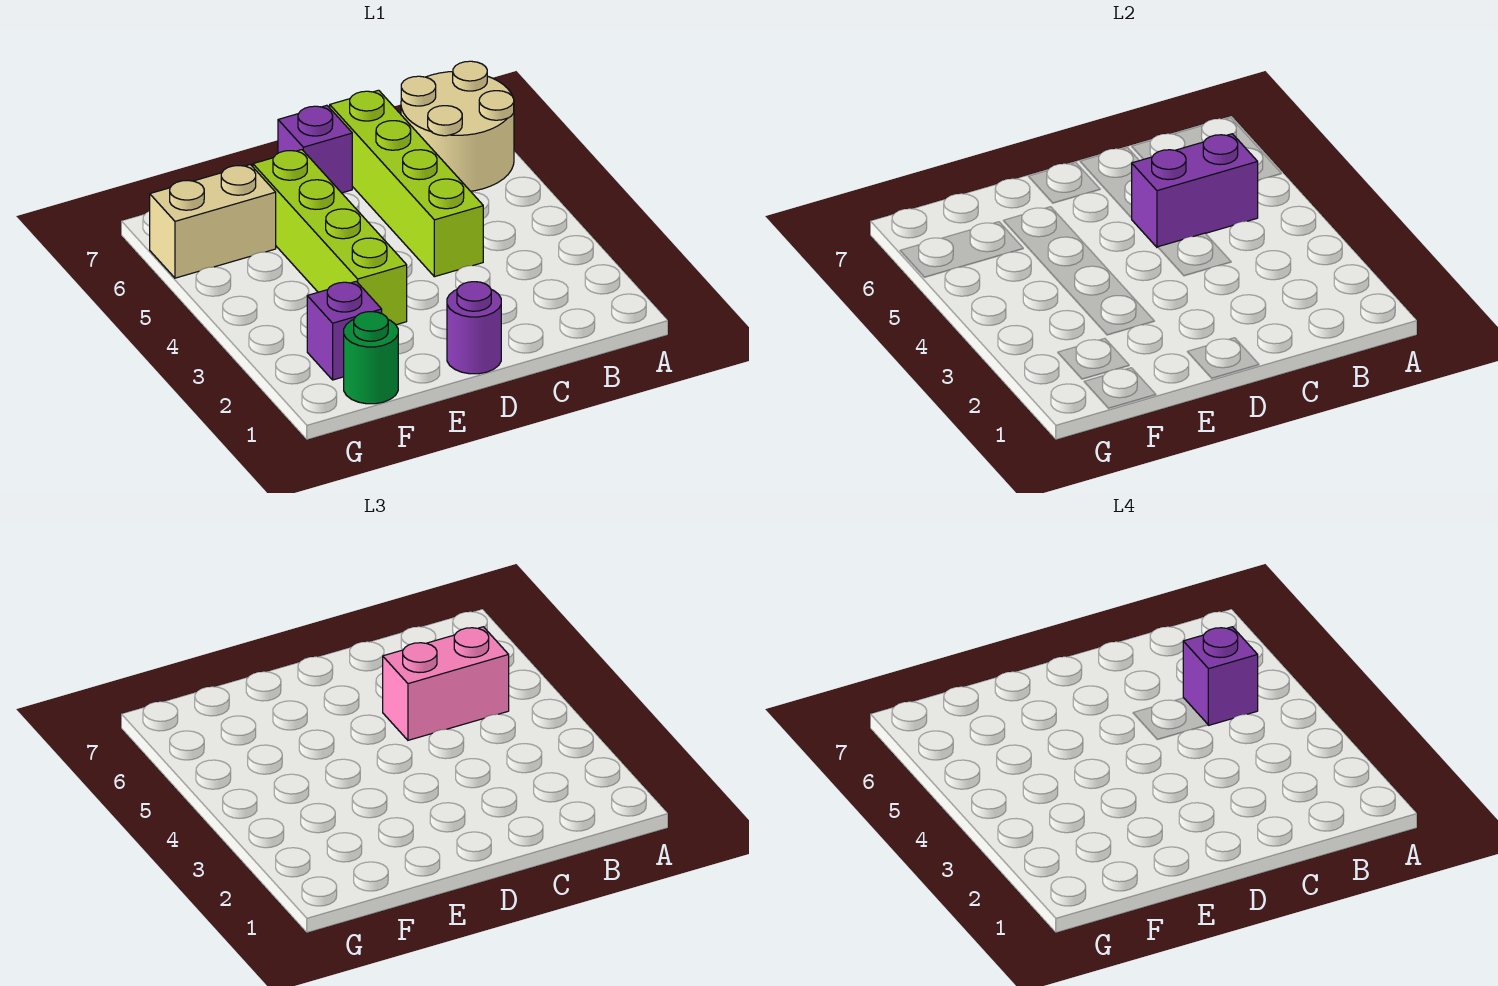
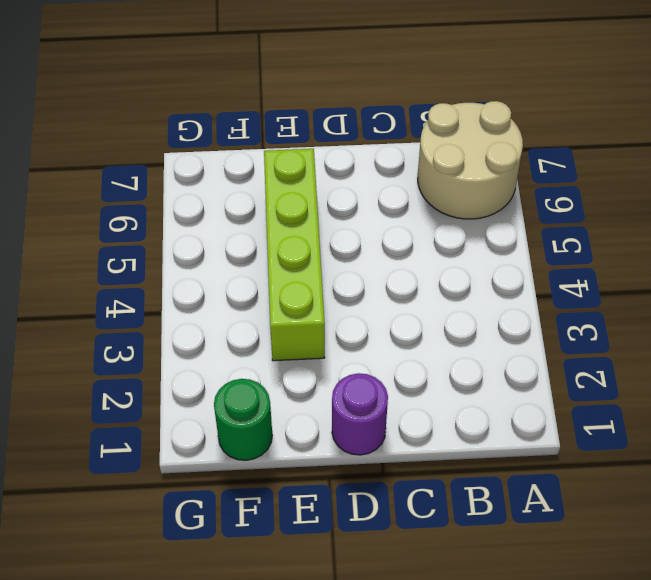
none -> lime 1x4 brick [330,90,483,277]
none -> purple 1x1 brick [278,105,352,193]

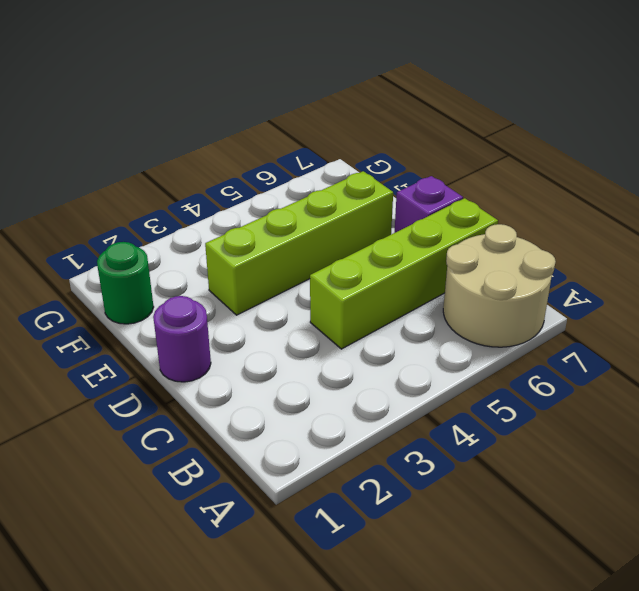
none -> purple 1x1 brick [307,281,382,380]
none -> tan 1x2 brick [150,165,276,278]

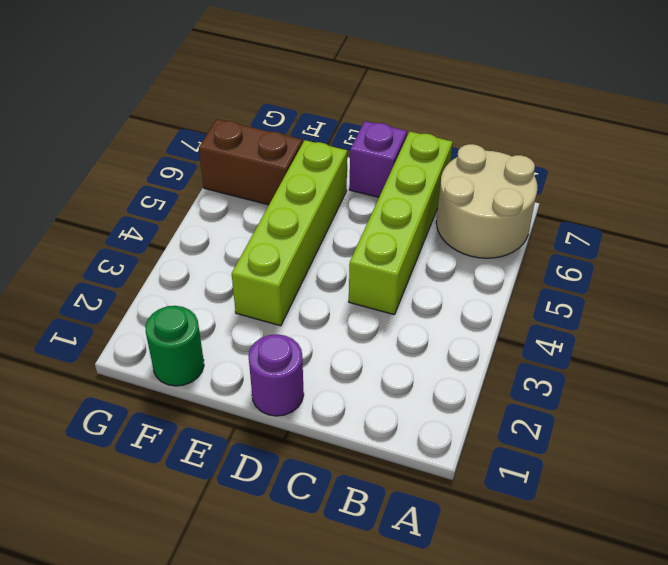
brown 1x2 brick [199,119,302,205] -> tan 1x2 brick [150,165,276,278]
none -> purple 1x1 brick [307,281,382,380]
none -> purple 1x2 brick [1132,134,1258,247]

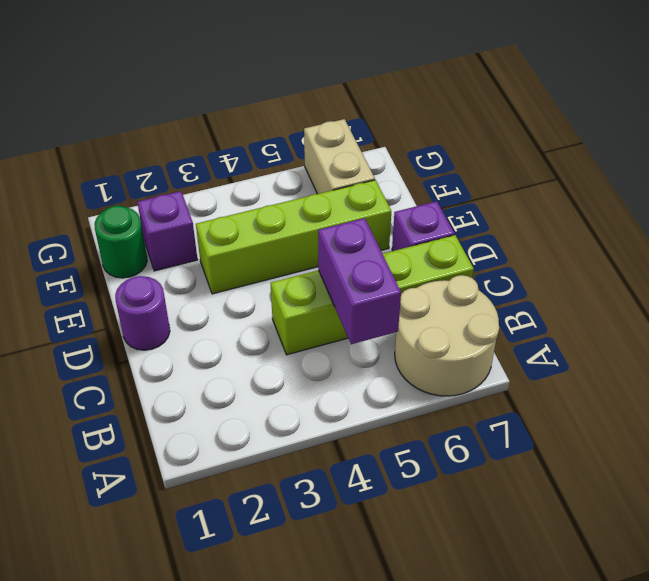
none -> pink 1x2 brick [383,627,509,740]
none -> purple 1x1 brick [1183,627,1258,725]

